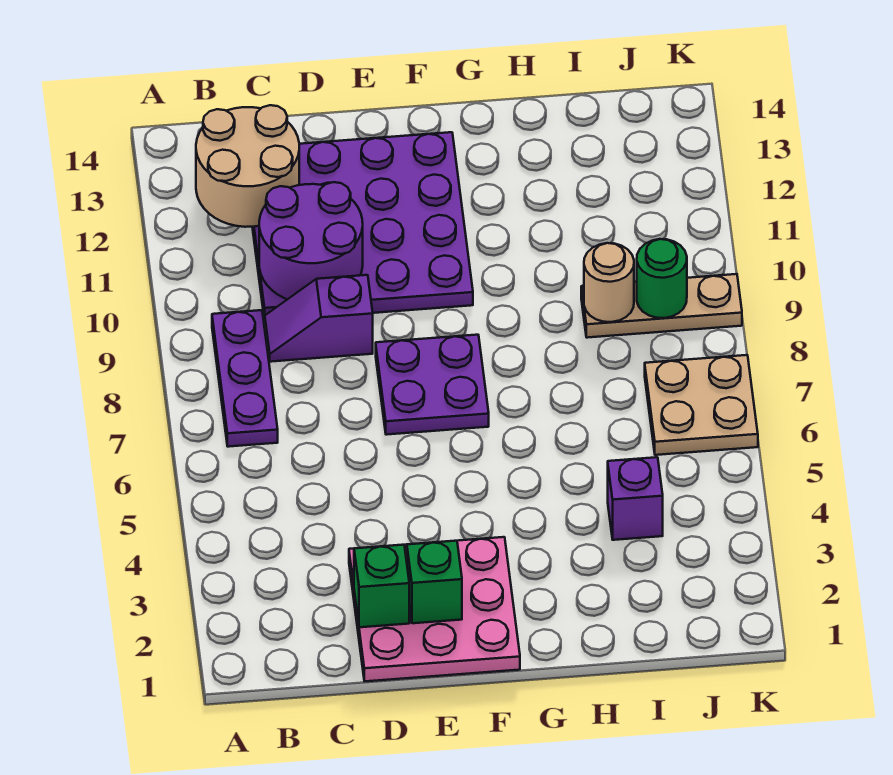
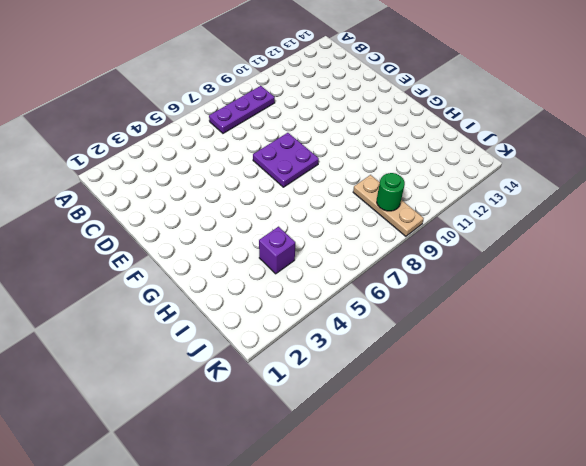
none -> purple 1x2 slope [265,275,373,362]
none -> purple 4x4 plate [252,132,473,321]
none -> pink 3x3 plate [349,537,520,681]

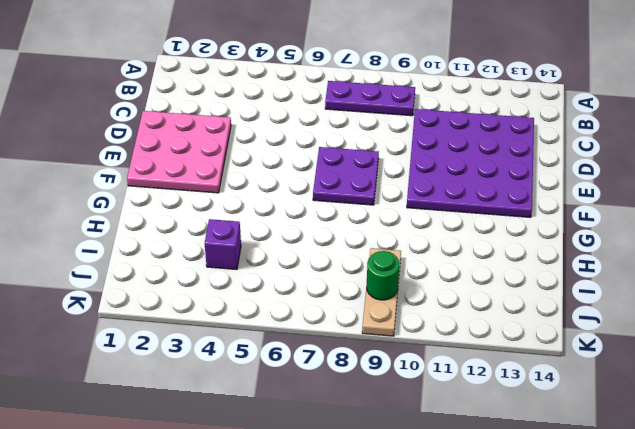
none -> purple 1x2 slope [265,275,373,362]
none -> tan 2x2 plate [645,355,758,455]
none -> tan 2x2 round brick [196,105,299,227]

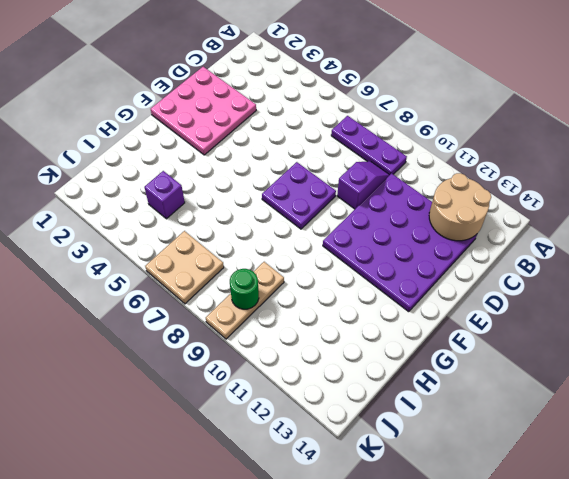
none -> purple 2x2 round brick [259,182,363,299]
none -> green 1x1 brick [354,545,409,627]
none -> green 1x1 brick [407,541,462,623]

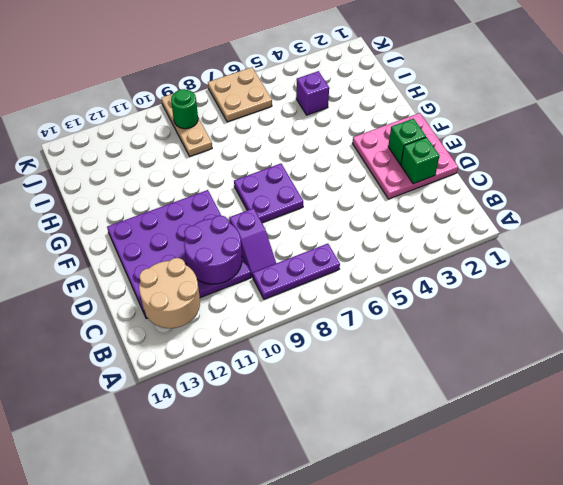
none -> tan 1x1 round brick [584,243,634,322]

